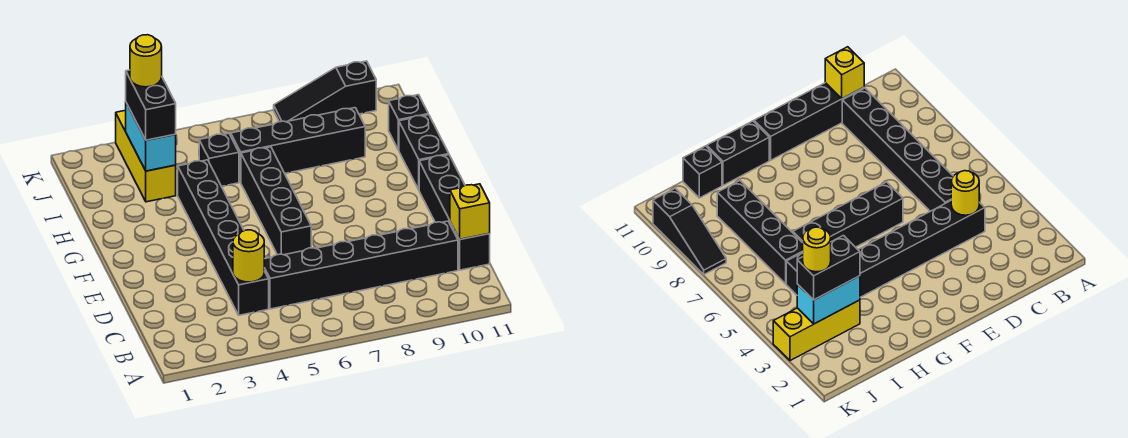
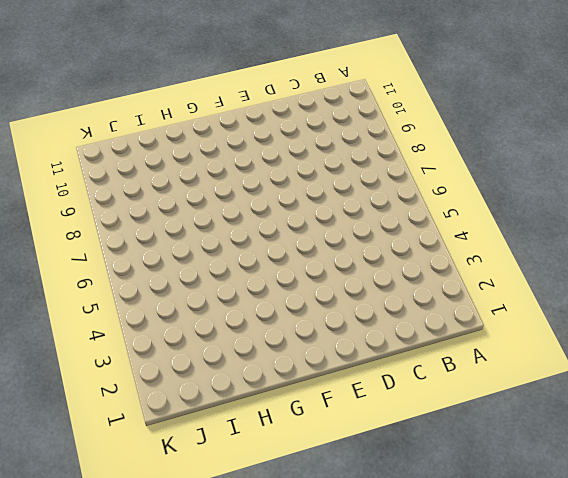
none -> black 1x6 brick [178,160,269,315]
none -> black 1x6 brick [264,221,458,309]
none -> black 1x4 brick [419,155,490,270]

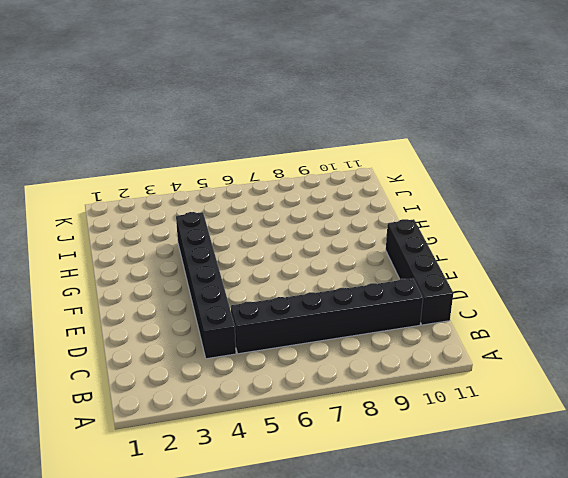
none -> black 1x4 brick [241,147,311,255]
none -> black 1x2 brick [399,115,449,189]
none -> yellow 1x3 brick [116,110,176,202]

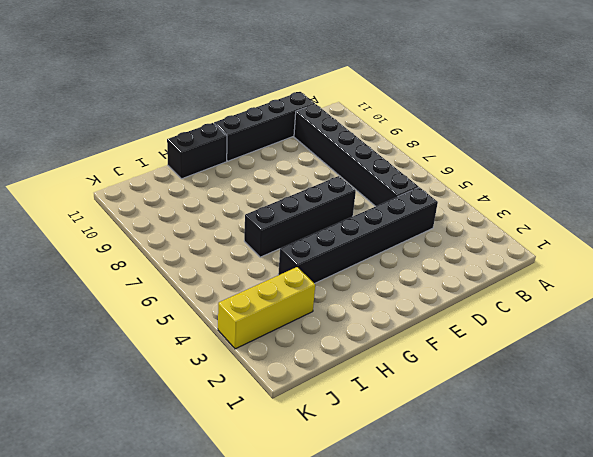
none -> black 1x1 brick [199,133,239,186]
none -> black 1x4 brick [231,108,365,182]
none -> black 1x1 brick [389,95,428,150]

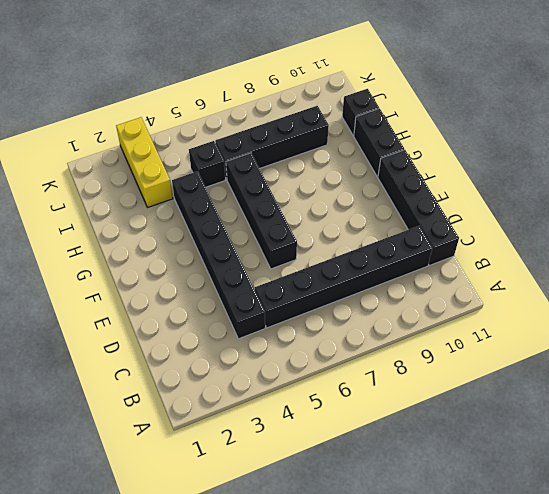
none -> black 1x3 slope [274,61,376,122]
none -> yellow 1x1 round brick [233,230,264,282]
none -> yellow 1x1 brick [450,184,490,239]

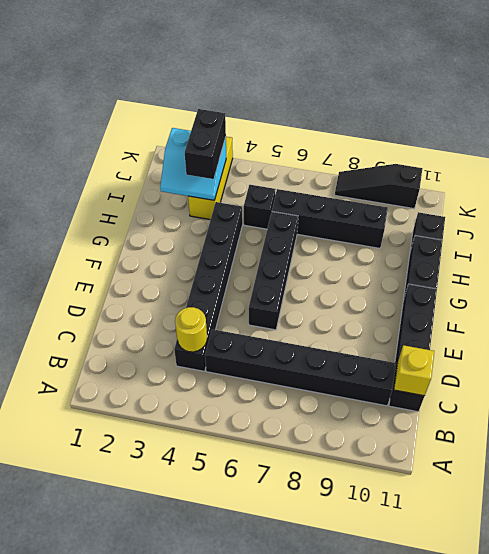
cyan 2x2 slope [160,128,226,200] -> cyan 1x2 brick [126,103,176,171]
none -> yellow 1x1 round brick [130,35,162,87]

